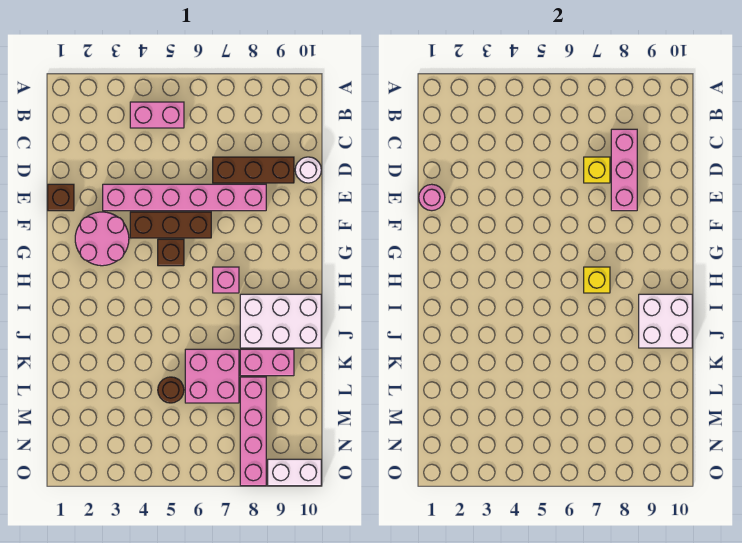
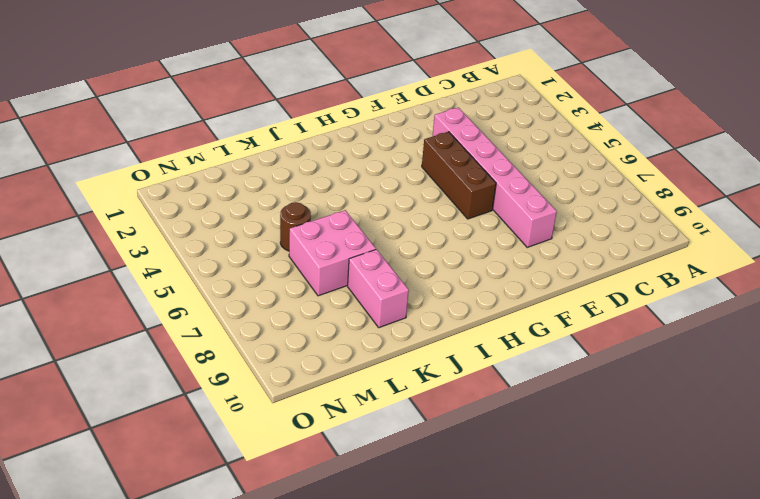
none -> pink 1x2 brick [130,102,184,128]
none -> brown 1x3 brick [213,157,294,183]
none -> white 1x1 round brick [295,157,321,183]

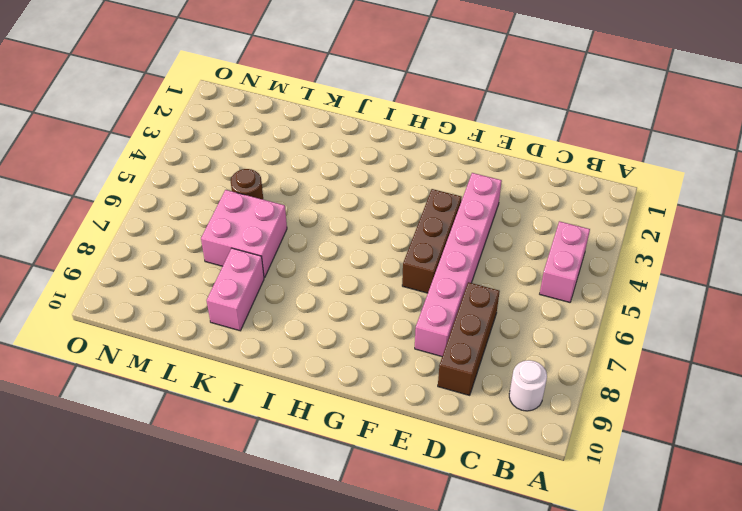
white 1x1 round brick [509,360,547,411] -> white 1x1 round brick moved to [295,157,321,183]
none -> brown 1x1 brick [48,184,74,211]
none -> pink 2x2 round brick [75,212,129,266]
none -> brown 1x1 brick [158,239,184,266]

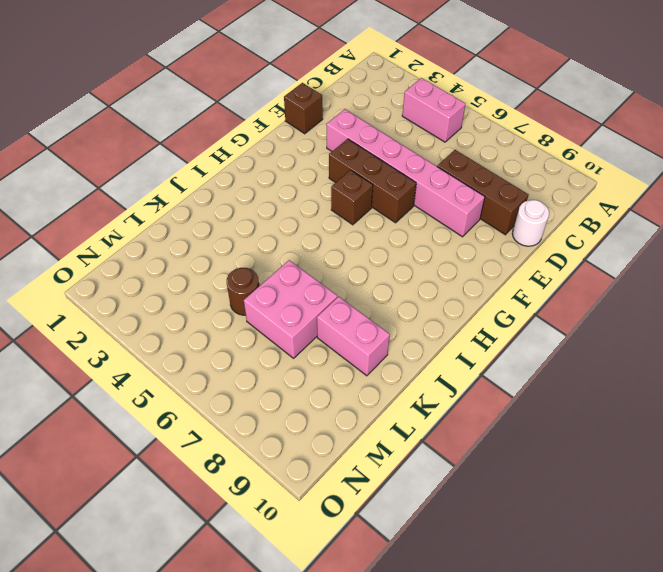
none -> pink 2x2 round brick [75,212,129,266]
none -> pink 1x1 brick [213,267,239,293]
none -> white 2x3 brick [240,294,321,348]

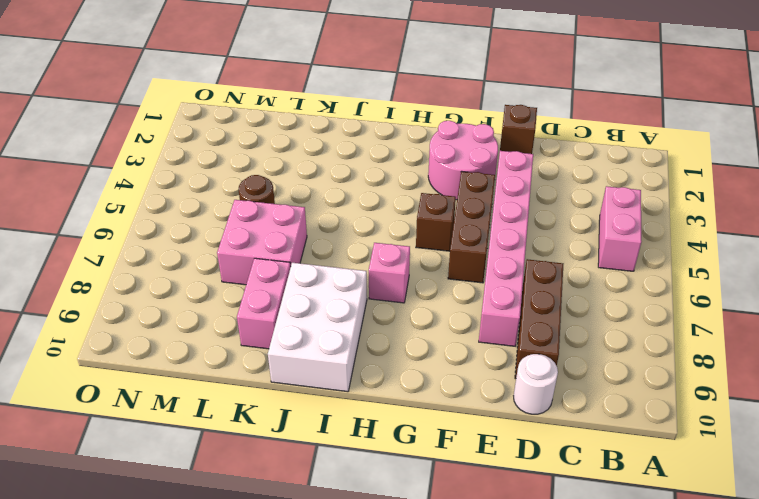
none -> pink 1x4 brick [240,377,266,486]
none -> white 1x2 brick [268,459,321,486]
none -> pink 1x3 brick [611,129,637,211]

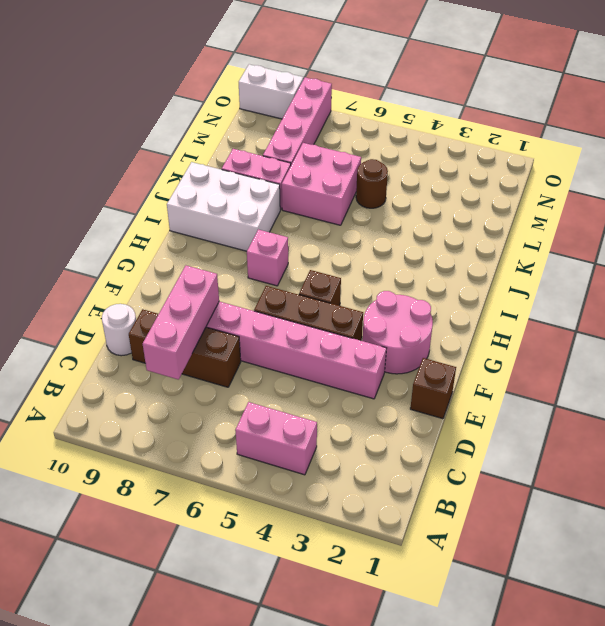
none -> yellow 1x1 brick [584,157,610,183]
none -> pink 1x1 round brick [419,184,445,211]
none -> yellow 1x1 brick [584,267,610,293]

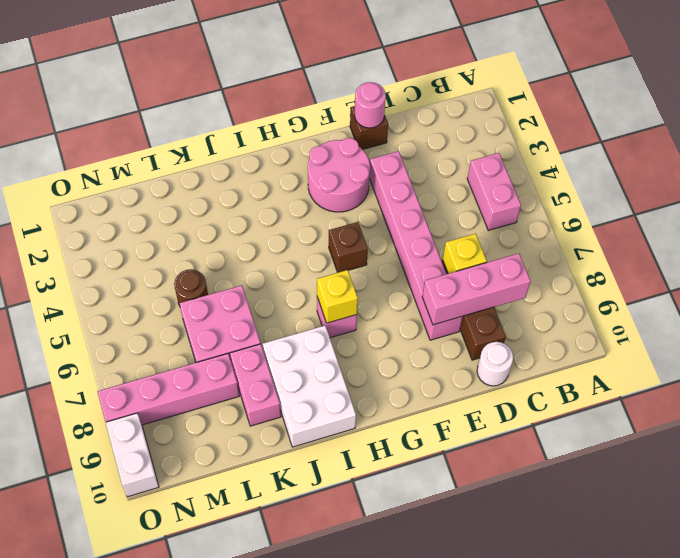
none -> brown 1x3 brick [130,212,211,238]
none -> white 2x2 brick [639,294,692,348]

